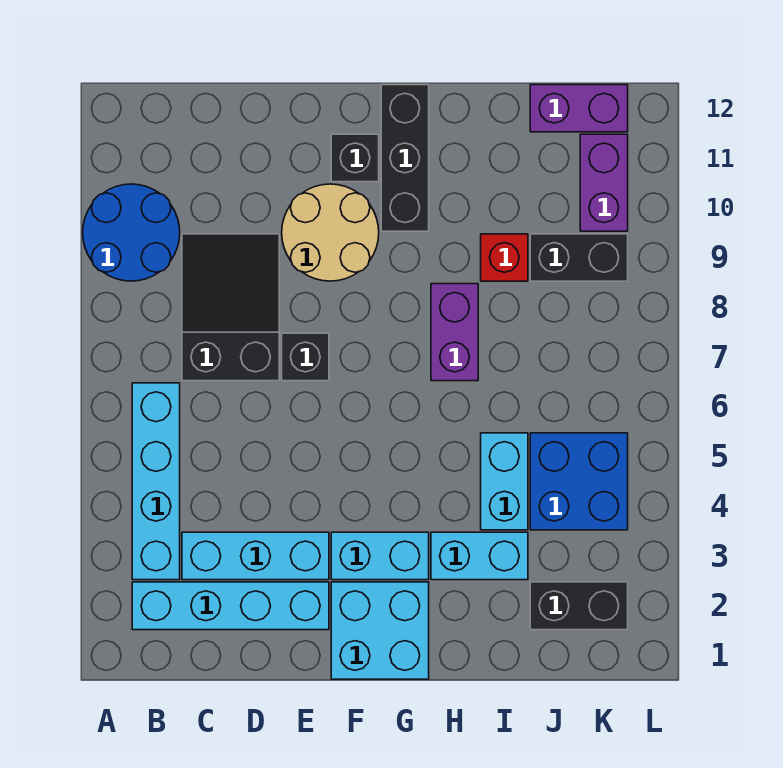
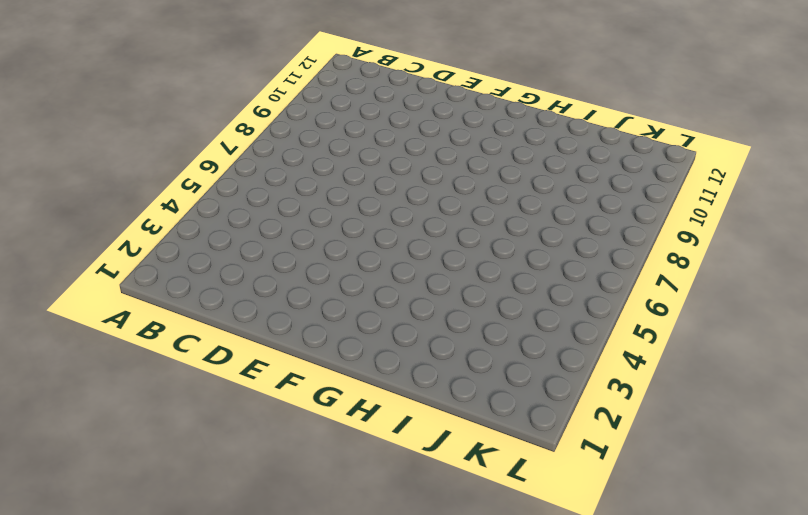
none -> blue 2x2 round brick [83,184,180,281]
none -> cyan 1x4 brick [132,582,329,630]
none -> cyan 1x4 brick [132,383,180,580]

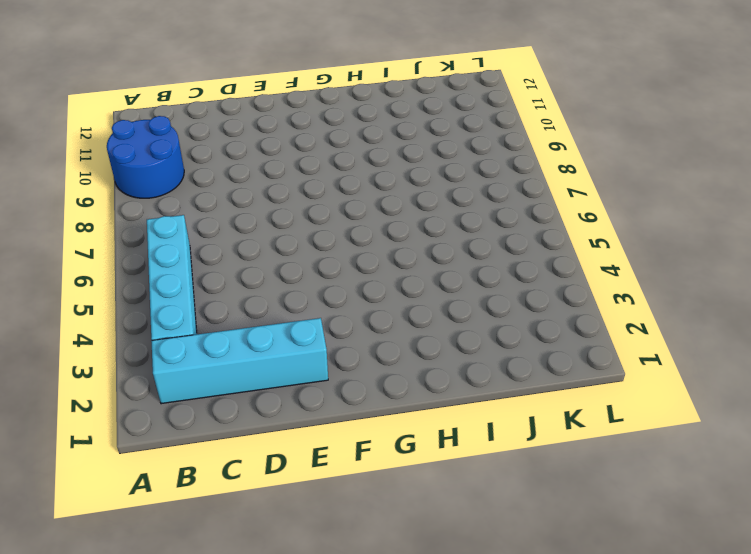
none -> cyan 1x3 brick [182,532,329,580]
none -> black 2x3 slope [182,234,279,381]
none -> black 1x1 brick [282,333,329,381]

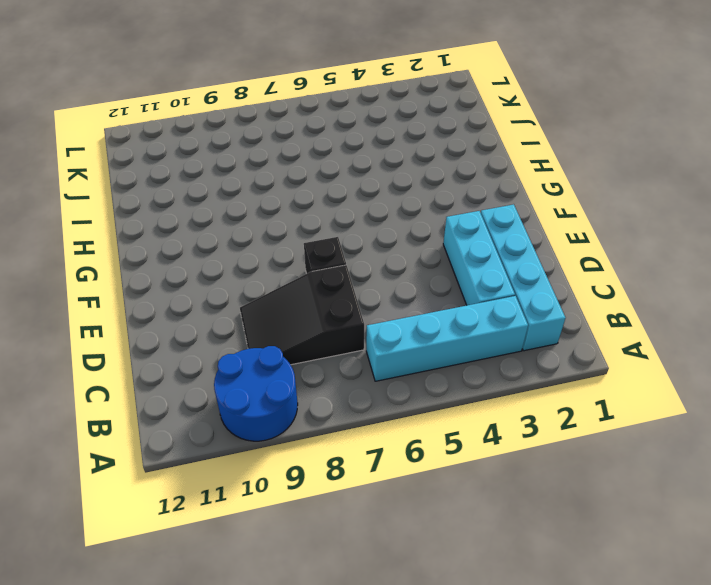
none -> tan 2x2 round brick [282,184,379,281]
none -> cyan 2x2 brick [331,582,429,679]
none -> cyan 1x2 brick [331,532,429,580]

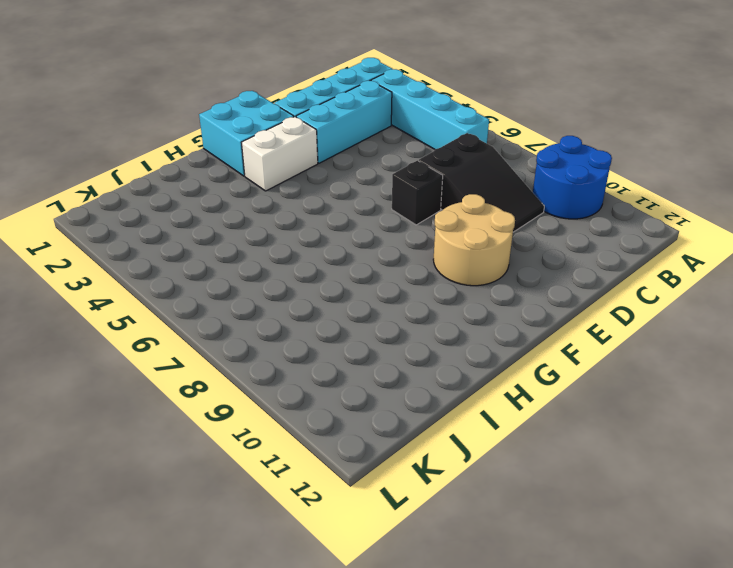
white 1x2 brick [241,117,318,191] -> cyan 1x2 brick [331,532,429,580]
none -> black 1x1 brick [331,134,379,182]
none -> black 1x3 brick [381,85,429,231]
none -> cyan 1x2 brick [431,532,528,580]

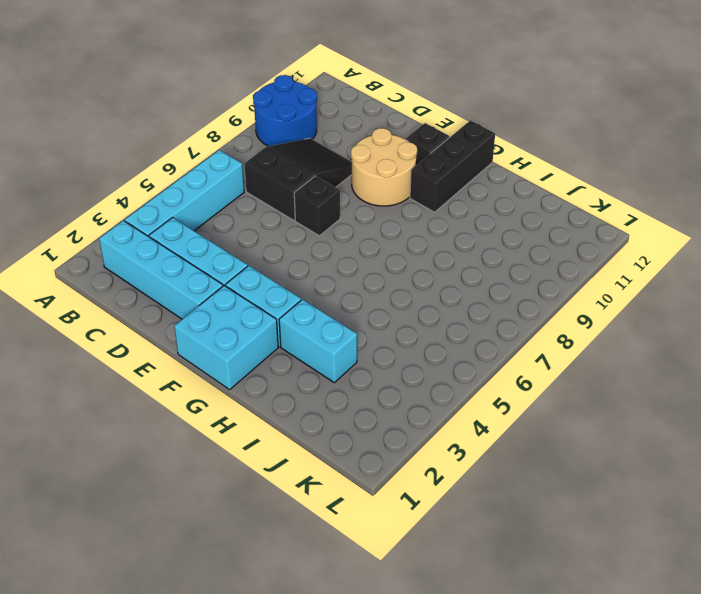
none -> purple 1x2 brick [431,284,478,381]
none -> cyan 1x2 brick [481,433,528,530]
none -> red 1x1 brick [481,234,528,281]

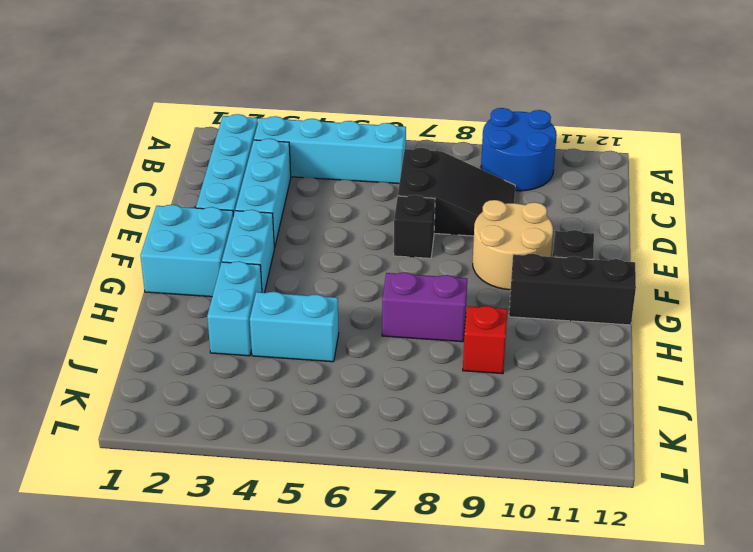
none -> black 1x2 brick [530,582,628,630]
none -> blue 2x2 brick [530,433,628,530]
none -> black 1x2 brick [530,234,628,281]

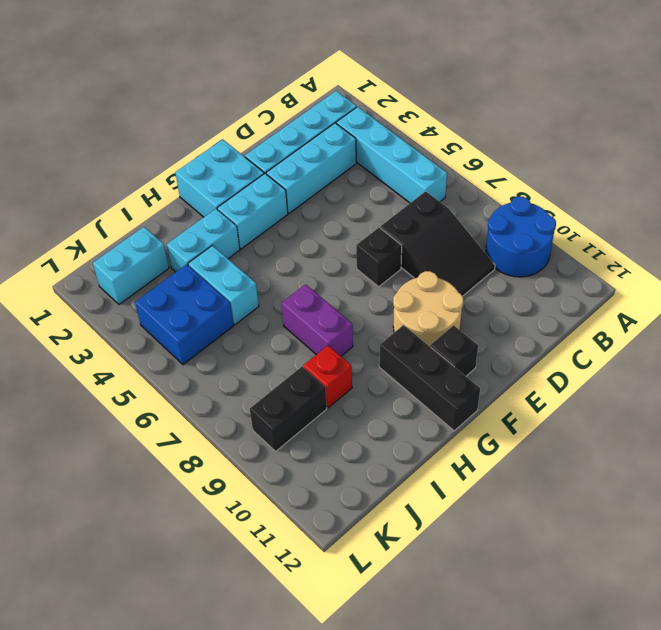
cyan 1x2 brick [93,227,169,304] -> black 1x2 brick [530,582,628,630]
none -> purple 1x2 brick [530,85,628,132]
none -> purple 1x2 brick [580,134,628,231]

